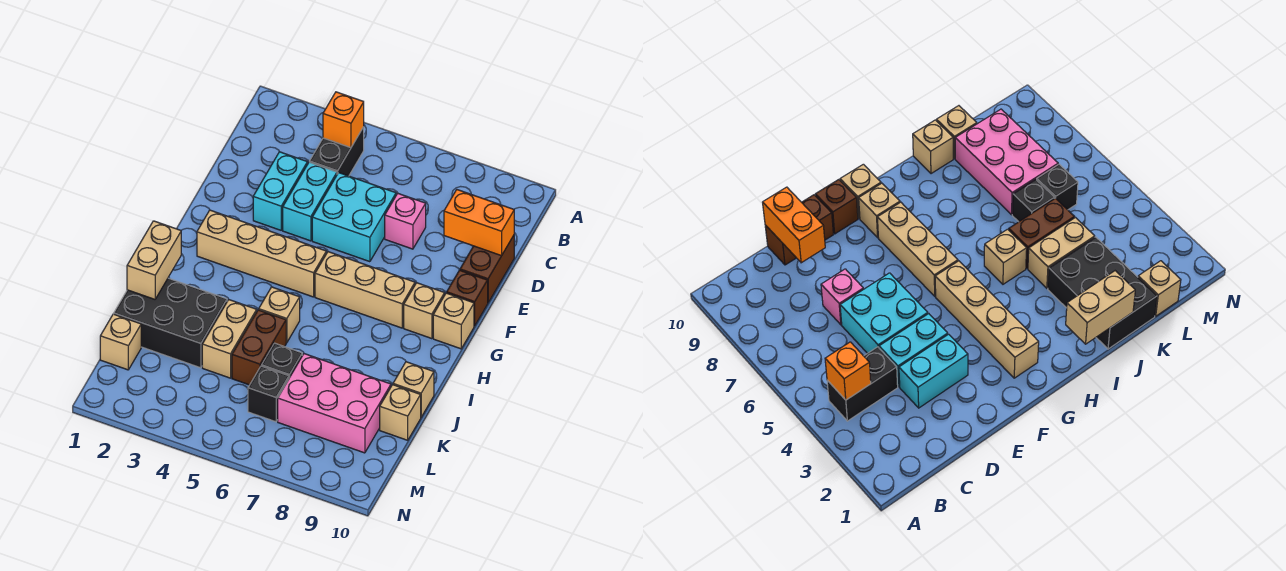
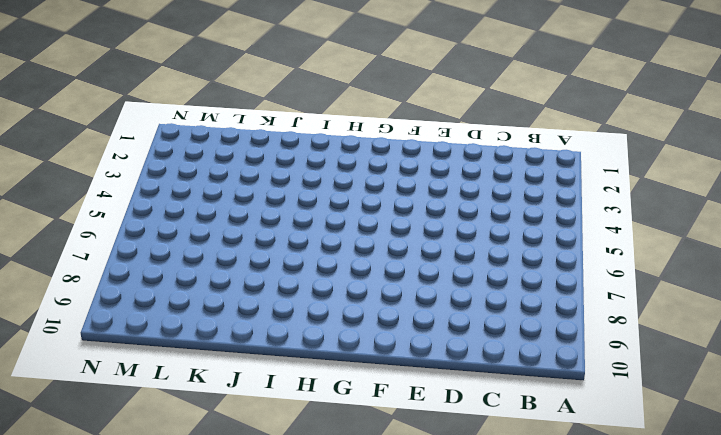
none -> black 1x2 brick [310,127,364,176]
none -> cyan 1x2 brick [253,152,307,230]
none -> cyan 1x2 brick [283,162,337,241]

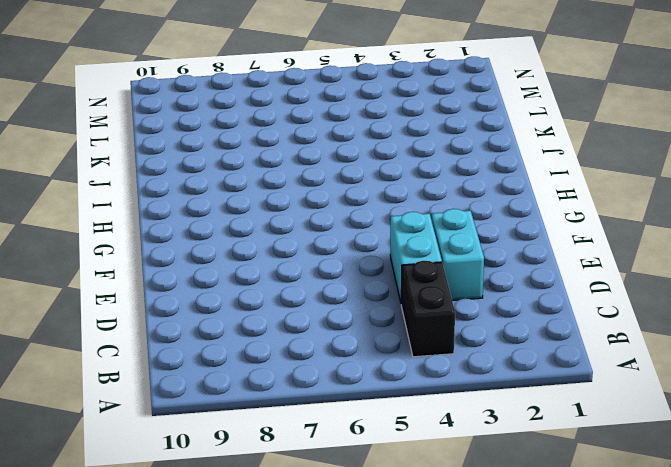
none -> cyan 2x2 brick [312,173,396,262]
none -> pink 1x1 brick [385,193,426,249]
none -> brown 1x2 brick [460,235,514,302]

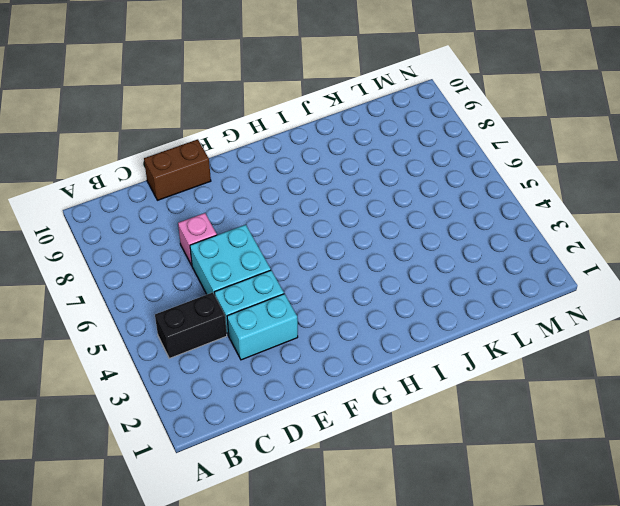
none -> brown 1x1 brick [447,270,488,326]
none -> tan 1x4 brick [197,210,326,297]
none -> tan 1x3 brick [315,252,415,328]

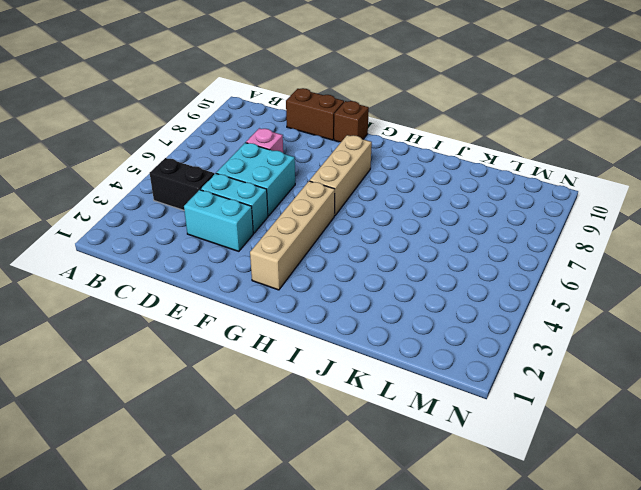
none -> tan 1x1 brick [404,283,445,339]
none -> tan 1x1 brick [433,293,474,349]
none -> tan 1x1 brick [259,287,300,343]

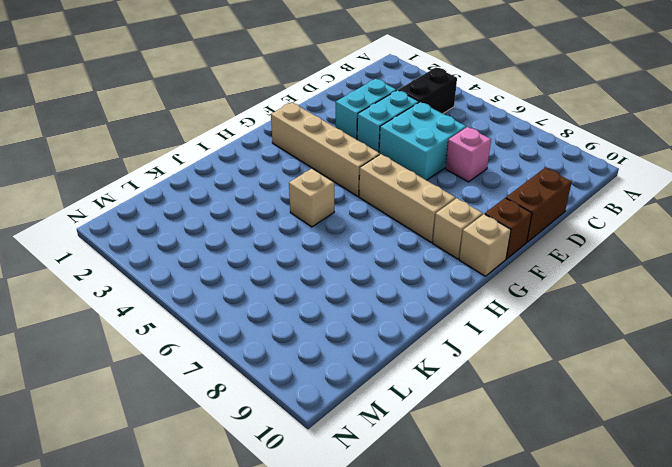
none -> black 2x3 brick [114,278,227,368]
none -> tan 1x2 brick [202,300,257,378]
none -> brown 1x2 brick [232,310,286,385]

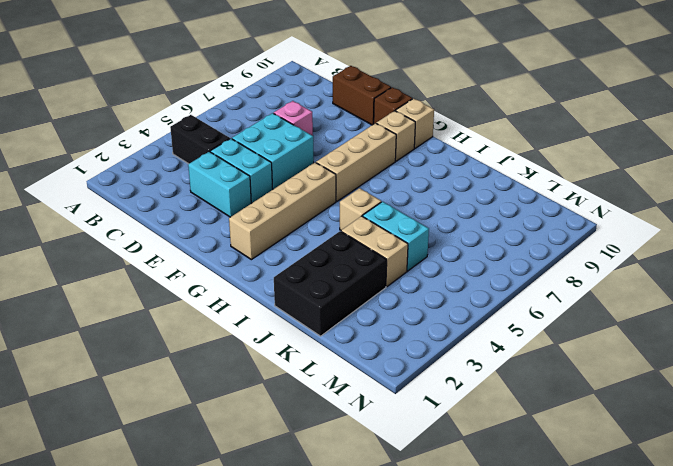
cyan 1x2 brick [363,202,429,271] -> brown 1x2 brick [232,310,286,385]
none -> tan 1x1 brick [393,362,434,417]
none -> black 1x1 brick [261,343,302,378]
none -> pink 2x3 brick [278,354,391,453]

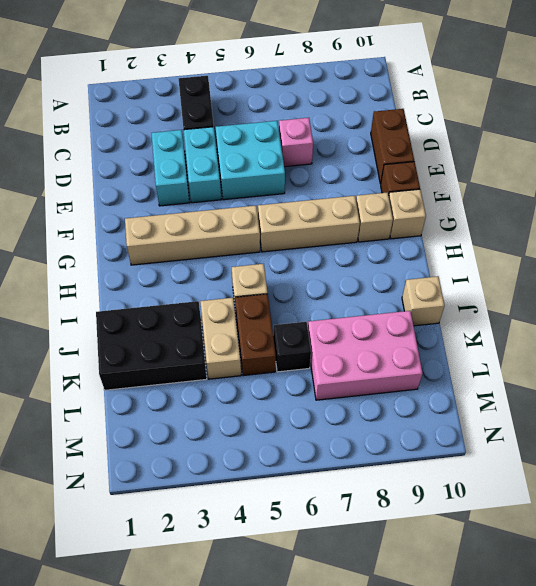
none -> tan 1x1 brick [380,385,421,440]
none -> tan 1x1 brick [100,314,141,370]
none -> black 1x1 brick [248,366,289,422]

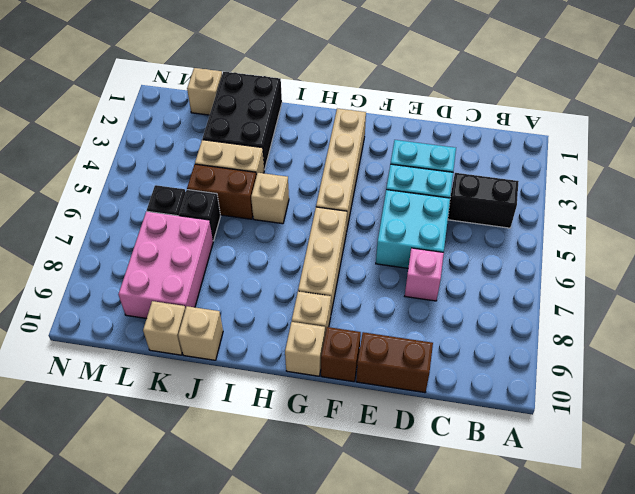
none -> orange 1x1 brick [323,92,364,148]
none -> orange 1x2 brick [444,190,514,256]
none -> tan 1x2 brick [127,221,181,299]

